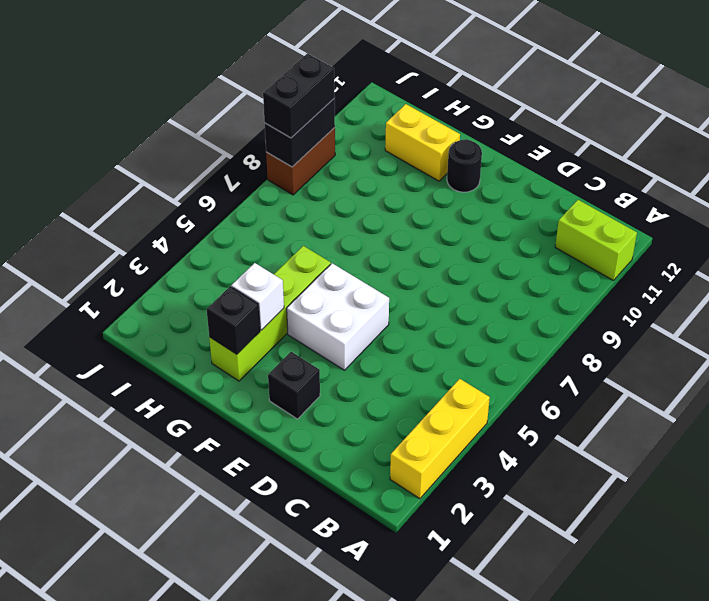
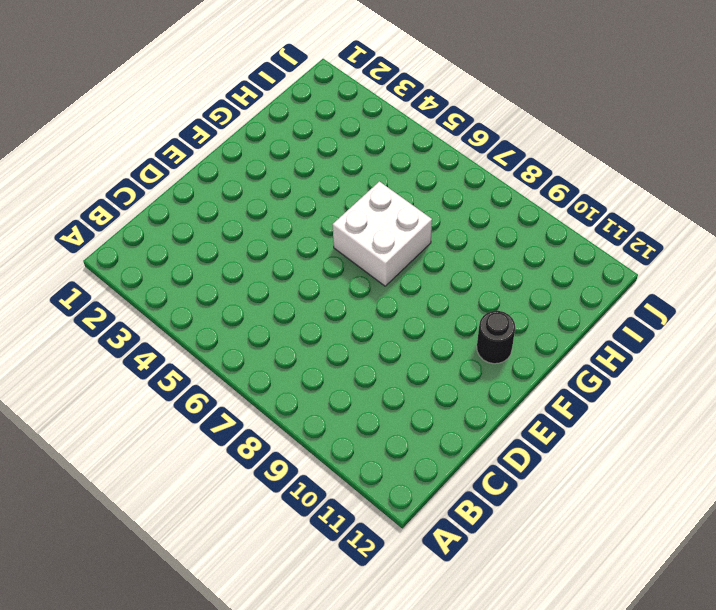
white 2x2 brick [332,181,432,286] -> white 2x2 brick moved to [287,263,389,370]
none -> yellow 1x3 brick [390,379,490,499]
none -> lime 1x2 brick [555,200,637,281]
none -> black 1x1 brick [268,352,320,419]

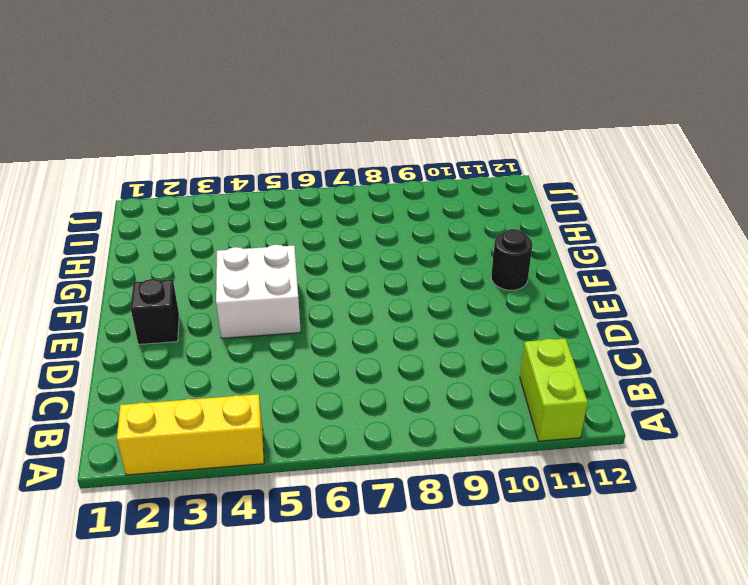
none -> lime 1x4 brick [209,246,331,381]
none -> yellow 1x2 brick [385,104,460,181]
none -> brown 1x2 brick [266,128,335,195]

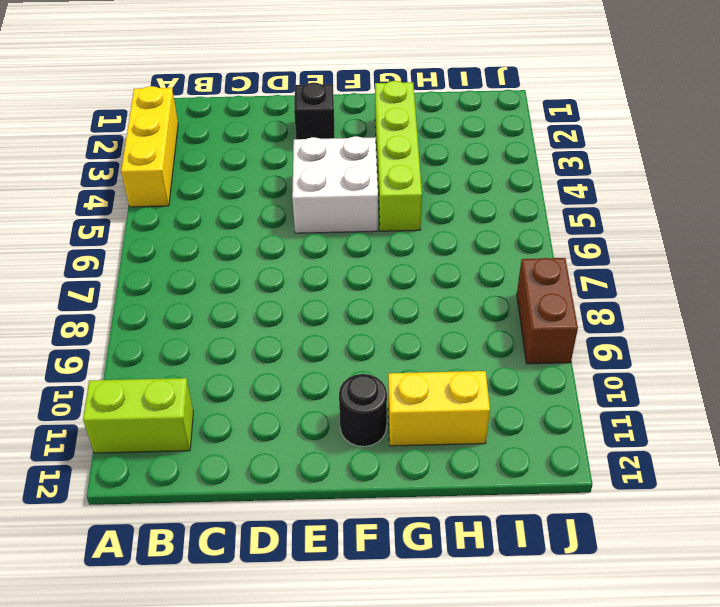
none -> black 1x1 brick [207,286,260,354]
none -> white 1x1 brick [231,263,284,330]
none -> black 1x2 brick [265,99,335,167]

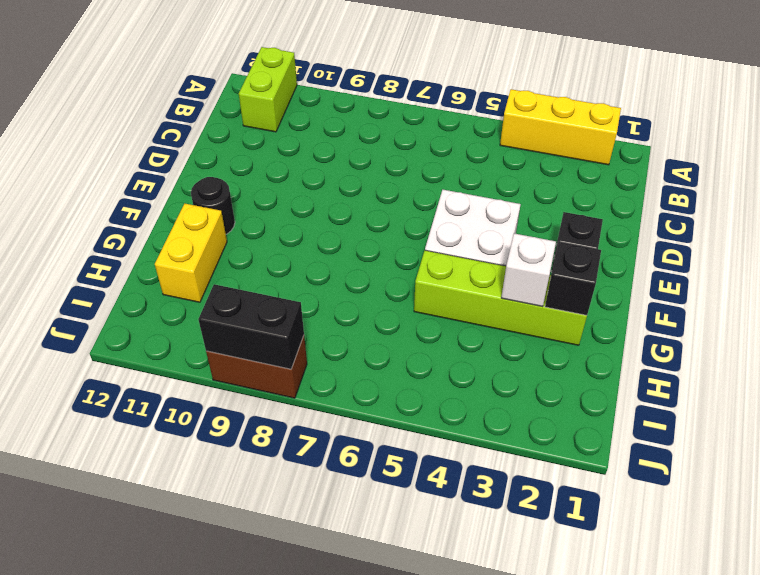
none -> black 1x2 brick [263,53,335,138]

